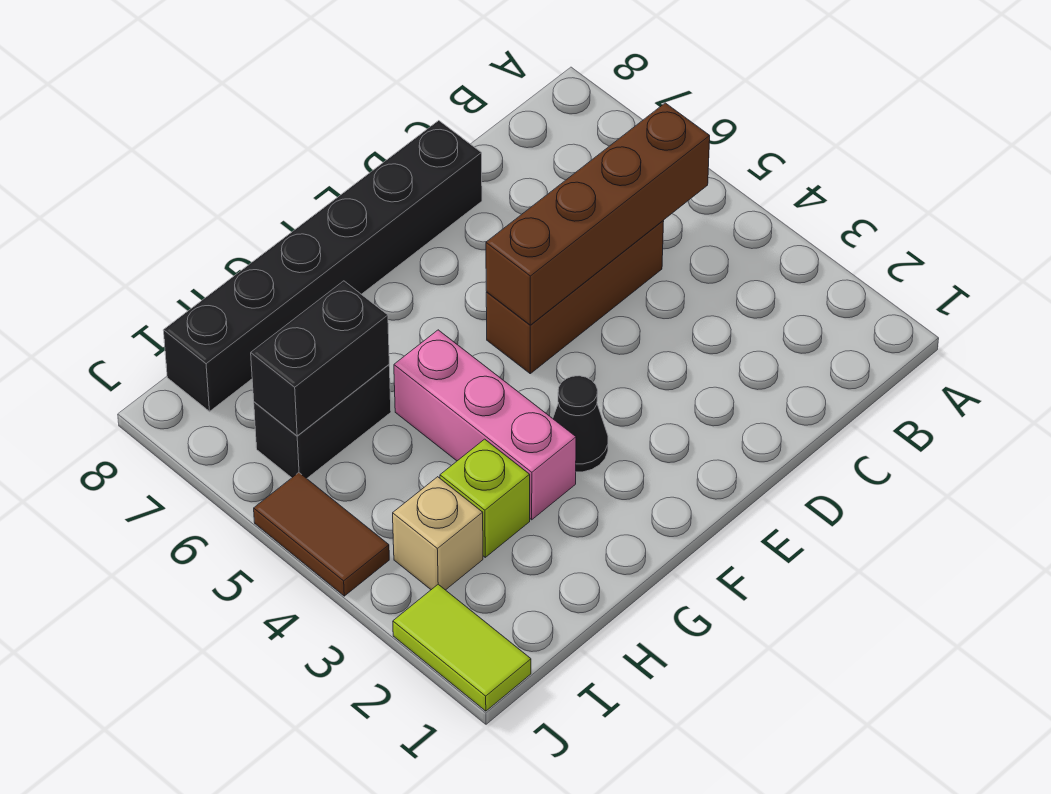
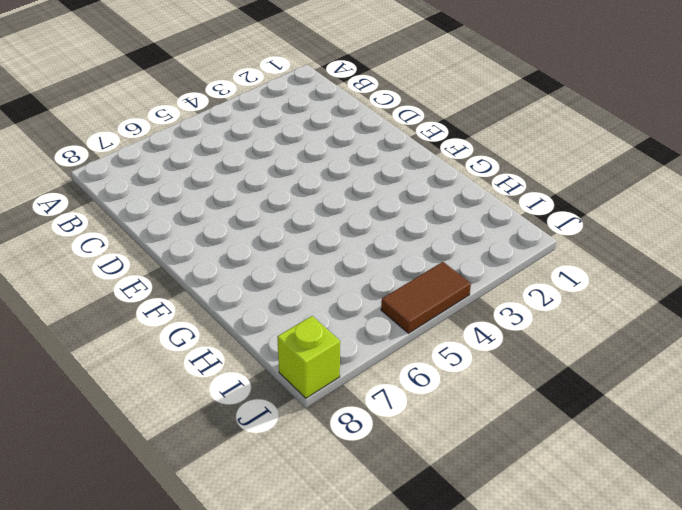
lime 1x1 brick [277,316,340,398] -> lime 1x1 brick moved to [440,439,530,557]
none -> brown 1x3 brick [486,221,664,374]
none -> black 1x6 brick [163,121,482,411]

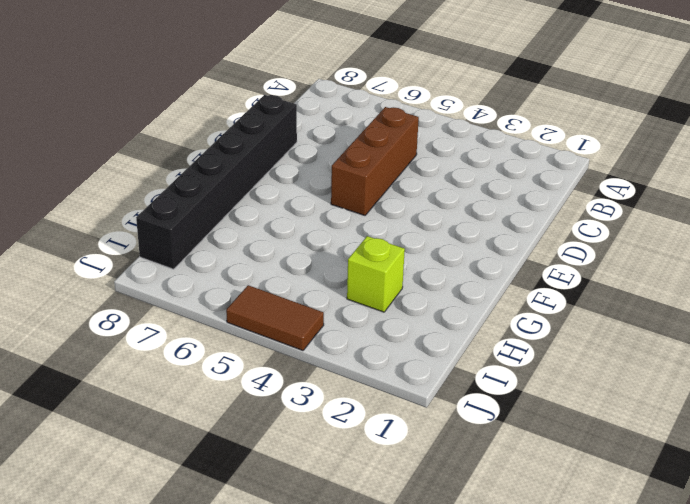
none -> black 1x1 cone [553,376,608,472]
none -> pink 1x3 brick [394,330,576,520]

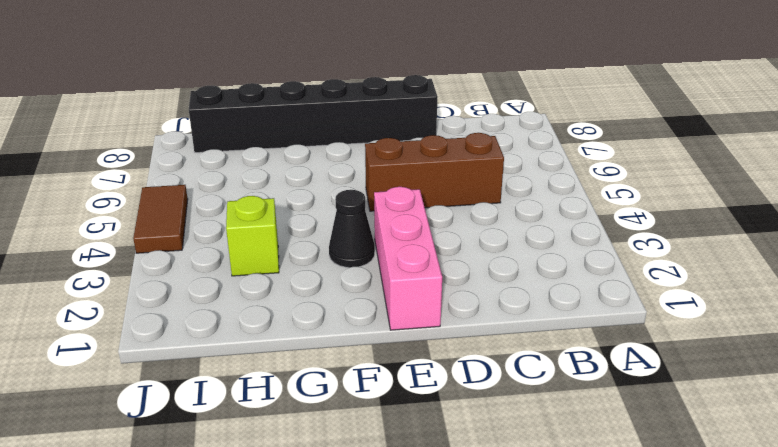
pink 1x3 brick [374,187,442,330] -> pink 1x3 brick moved to [394,330,576,520]
none -> black 1x2 brick [254,365,391,478]
none -> tan 1x1 brick [393,477,483,590]

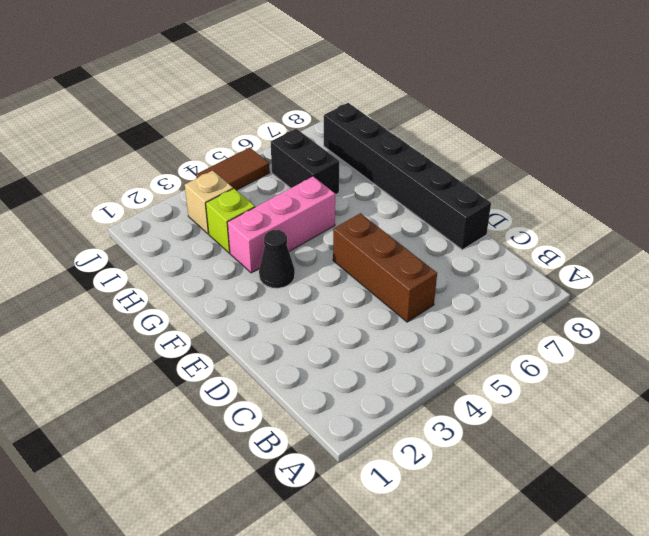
none -> lime 1x2 tile [393,584,531,711]
none -> brown 1x4 brick [486,103,710,325]

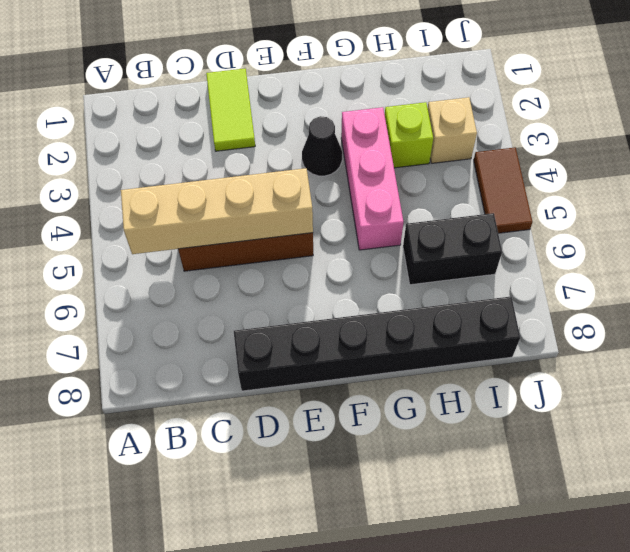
tan 1x4 brick [121,168,313,254] -> brown 1x4 brick [486,103,710,325]
lime 1x2 tile [206,69,255,151] -> lime 1x2 tile moved to [393,584,531,711]
none -> black 1x2 brick [251,281,389,436]

